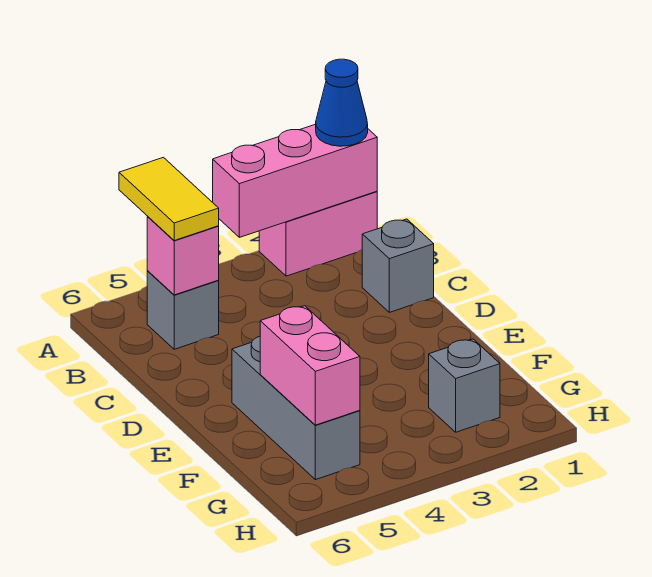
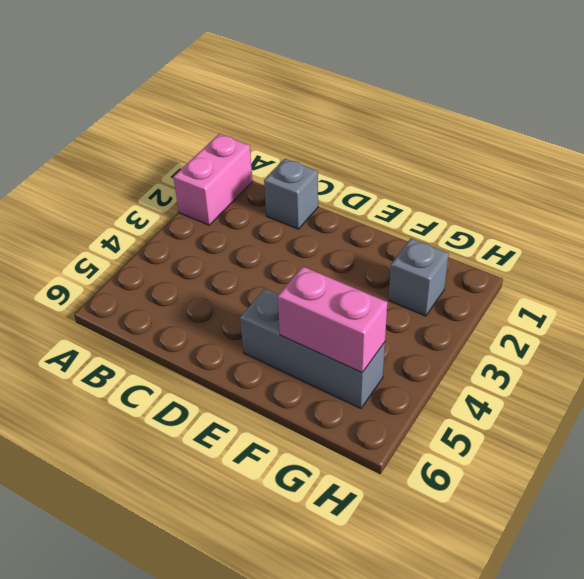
none -> grey 1x1 brick [147,271,219,349]
none -> pink 1x3 brick [213,124,377,237]

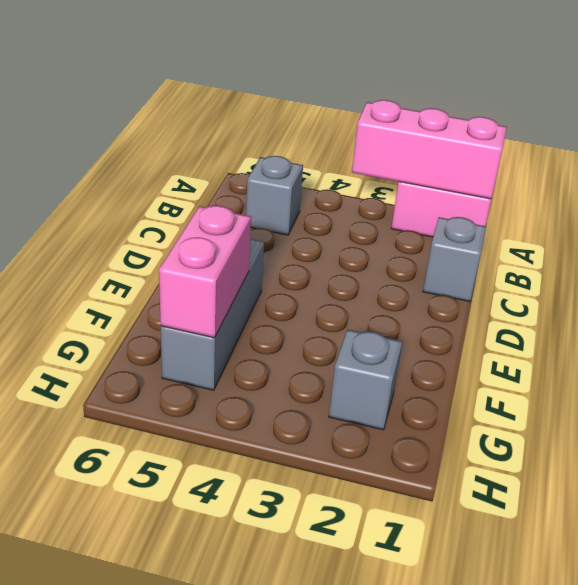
none -> pink 1x1 brick [147,217,219,295]
none -> blue 1x1 cone [316,59,368,146]

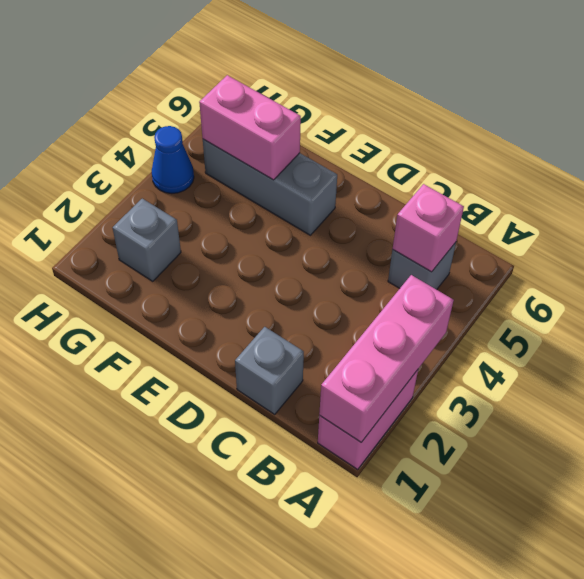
blue 1x1 cone [152,126,194,193] -> blue 1x1 cone moved to [316,59,368,146]
none -> yellow 1x2 tile [119,157,219,241]

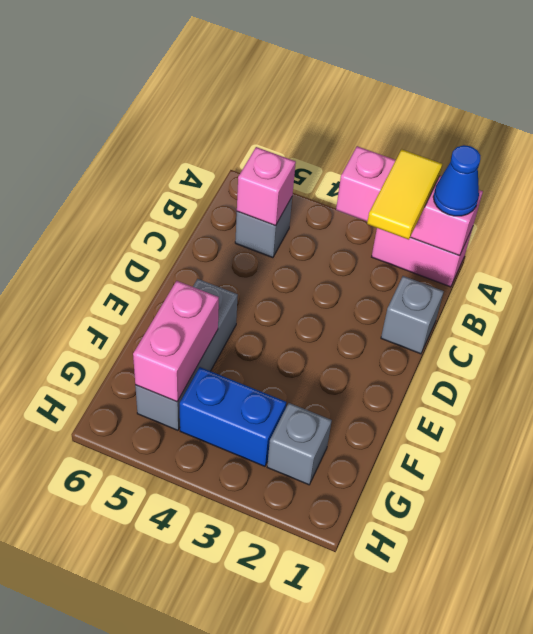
yellow 1x2 tile [367,149,442,240] -> yellow 1x2 tile moved to [119,157,219,241]
blue 1x2 brick [180,367,286,466] -> none

